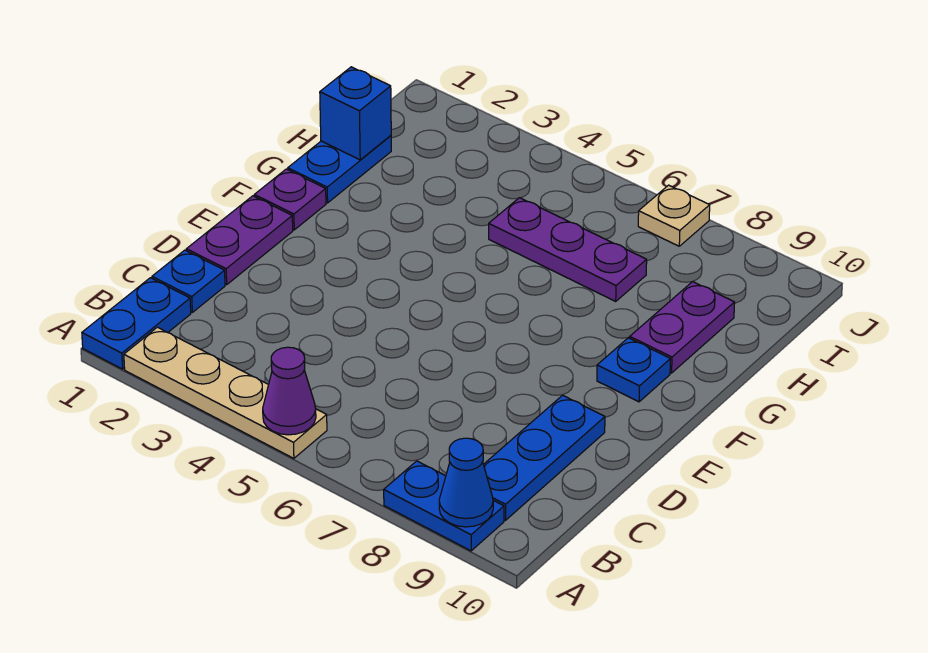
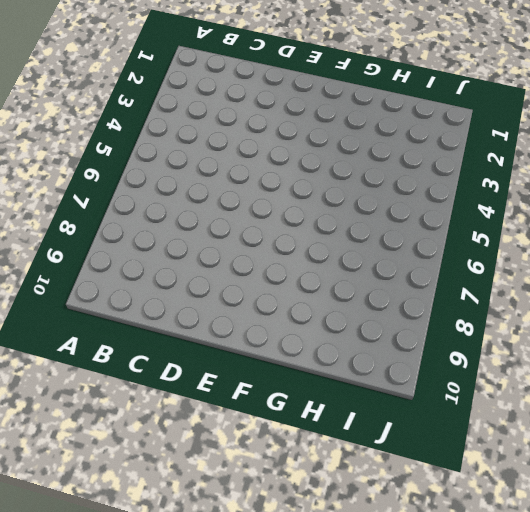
none -> blue 1x2 plate [82,278,191,369]
none -> tan 1x4 plate [124,327,327,458]
none -> blue 1x2 plate [384,461,504,551]

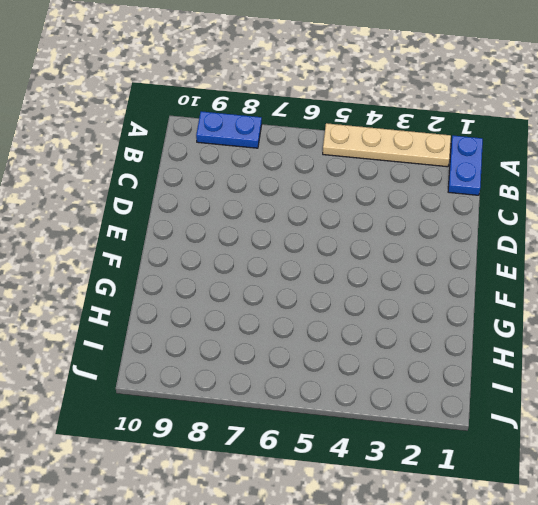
none -> blue 1x3 plate [483,395,605,520]
none -> blue 1x1 plate [152,250,225,312]
none -> purple 1x2 plate [186,196,293,285]

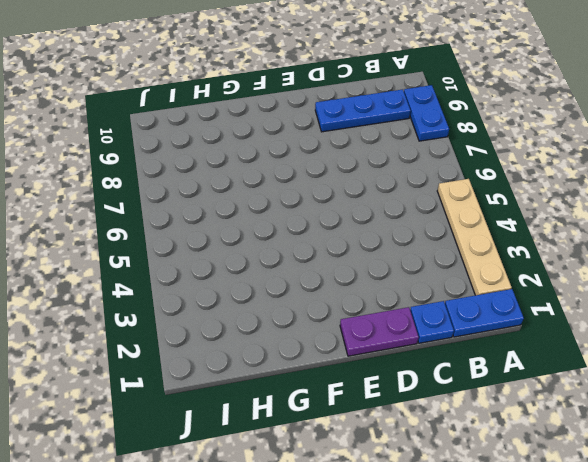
none -> purple 1x1 plate [254,169,326,230]
none -> blue 1x1 plate [597,338,670,402]
none -> blue 1x2 plate [288,136,391,203]

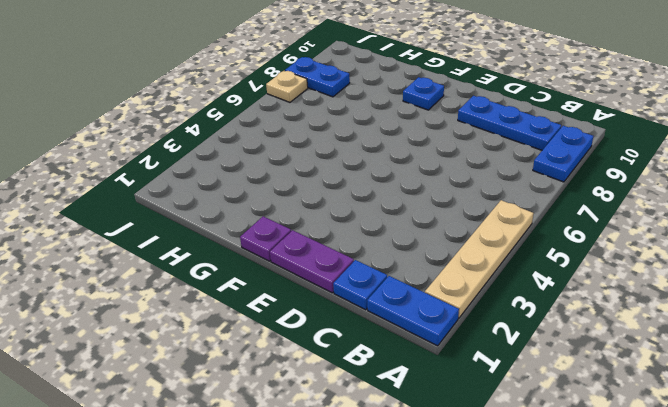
blue 1x2 plate [285,57,350,97] -> blue 1x2 plate moved to [288,136,391,203]
none -> purple 1x2 plate [630,282,735,373]
none -> purple 1x3 plate [489,198,647,301]
none -> purple 1x1 cone [263,347,316,435]

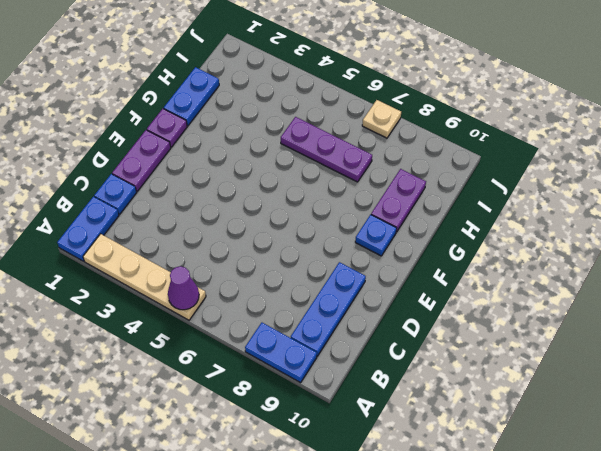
none -> blue 1x1 cone [439,438,493,527]
none -> blue 1x1 brick [320,67,391,160]

